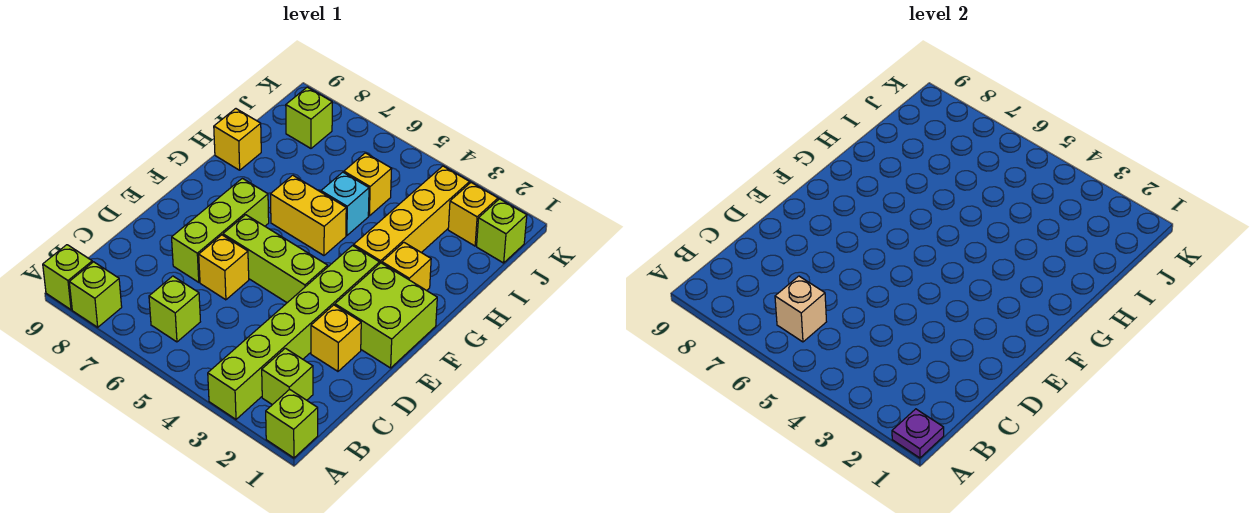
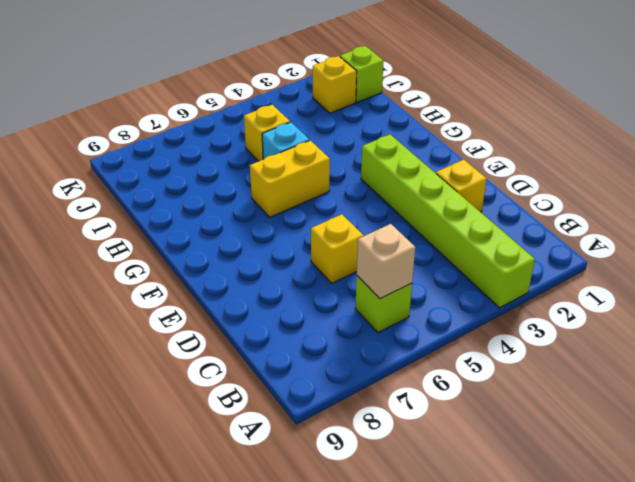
none -> lime 1x1 brick [266,389,318,458]
none -> lime 1x1 brick [69,262,122,327]
none -> lime 1x1 brick [43,245,92,310]

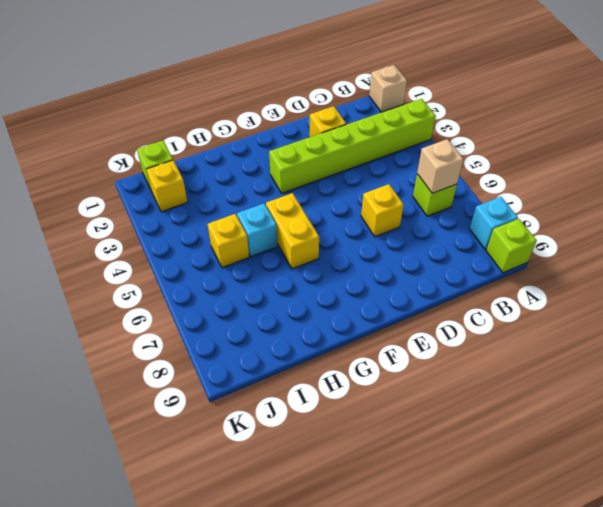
tan 1x1 brick [369,65,407,112] -> lime 1x1 brick [266,389,318,458]
cyan 1x1 brick [469,197,518,250] -> lime 1x1 brick [69,262,122,327]
none -> lime 1x1 brick [262,348,313,405]
none -> lime 1x3 brick [172,178,269,282]
none -> lime 2x2 brick [335,263,437,368]

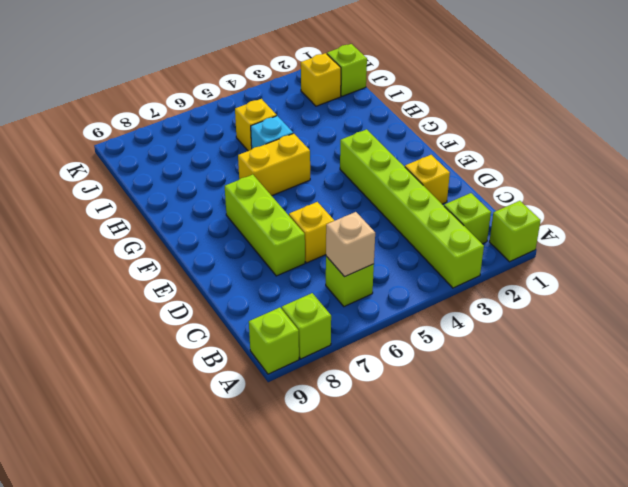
none -> lime 2x2 brick [335,263,437,368]
none -> lime 1x3 brick [223,215,328,303]
none -> yellow 1x1 brick [382,243,431,291]

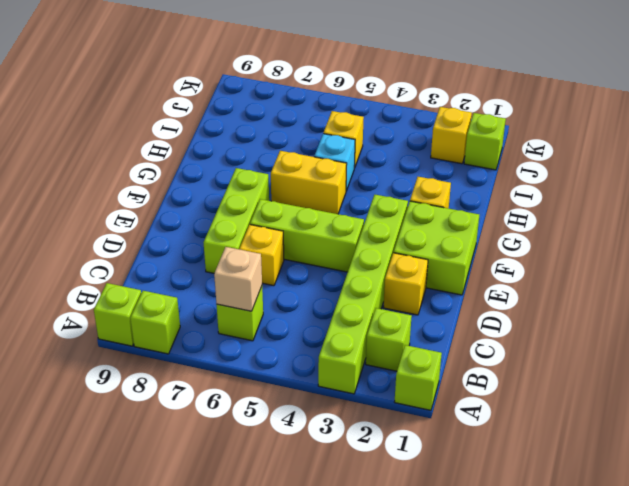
none -> yellow 1x4 brick [354,166,470,264]
none -> yellow 1x1 brick [214,109,261,170]
none -> lime 1x1 brick [286,87,332,148]

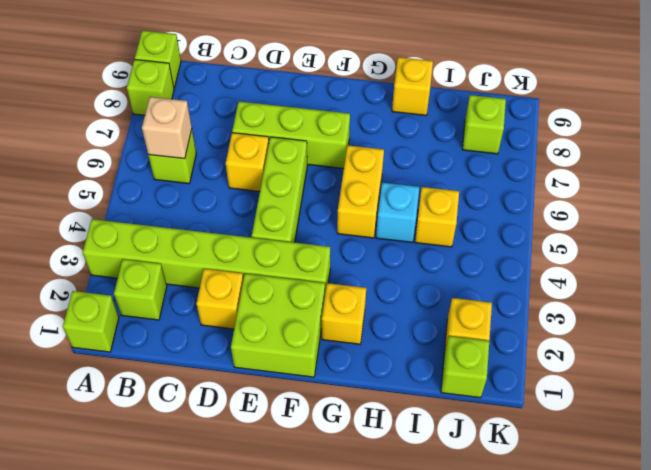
none -> yellow 1x4 brick [354,166,470,264]
none -> purple 1x1 plate [892,409,944,458]

